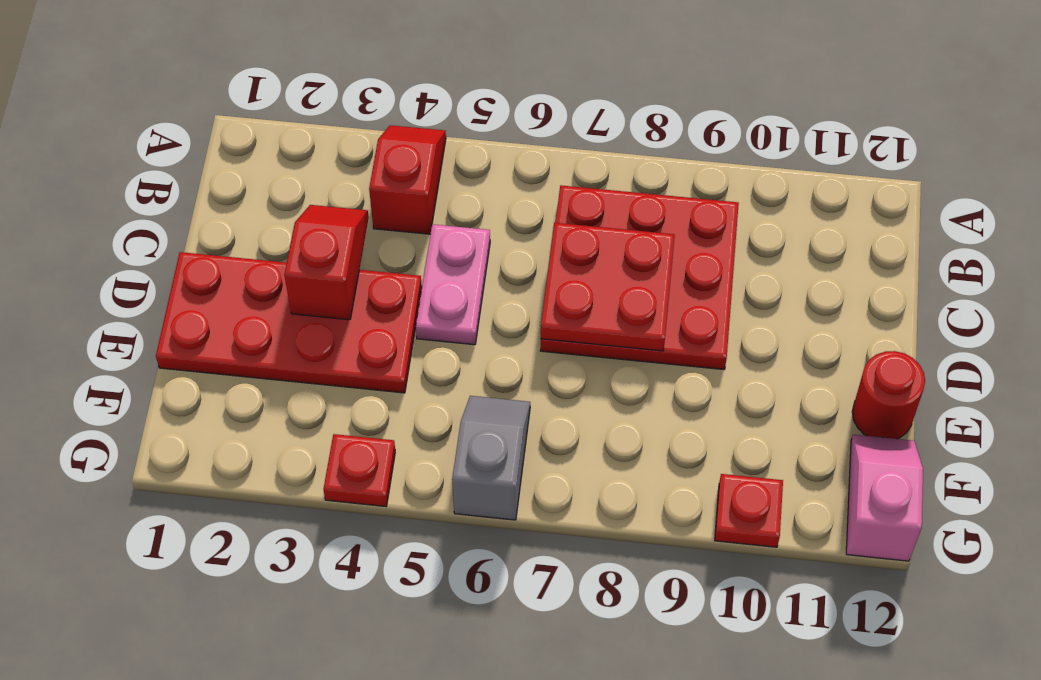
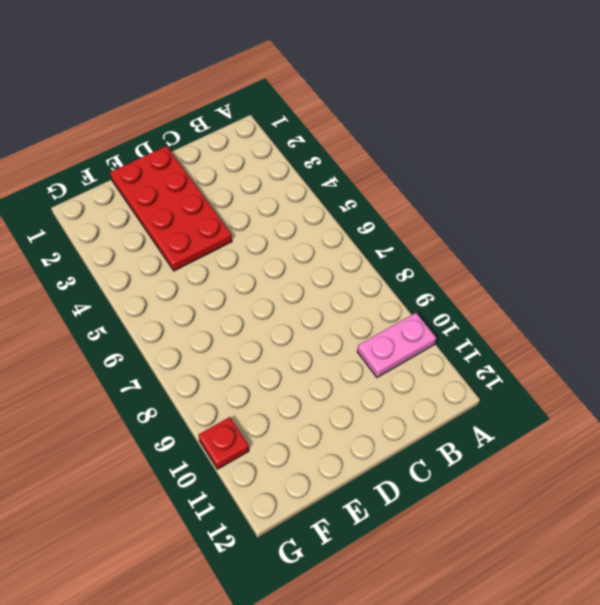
pink 1x2 plate [357,313,436,378] -> pink 1x2 plate moved to [416,224,490,345]
none -> red 1x2 slope [369,125,446,234]
none -> red 3x3 plate [540,185,739,370]

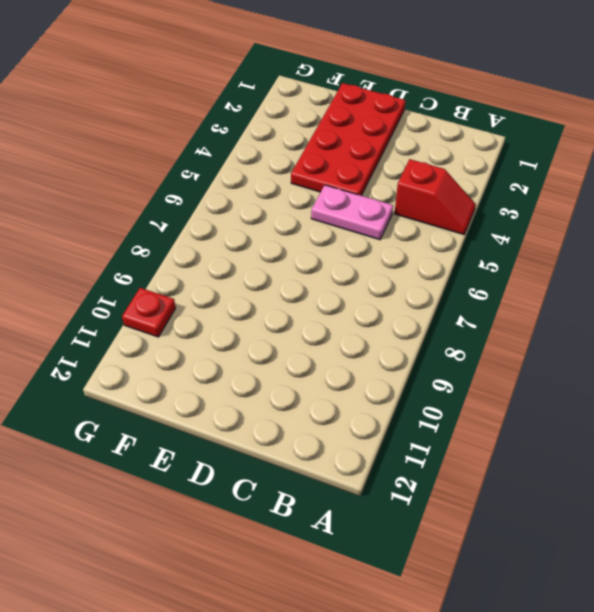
none -> red 3x3 plate [540,185,739,370]
none -> red 1x1 round brick [852,351,925,439]

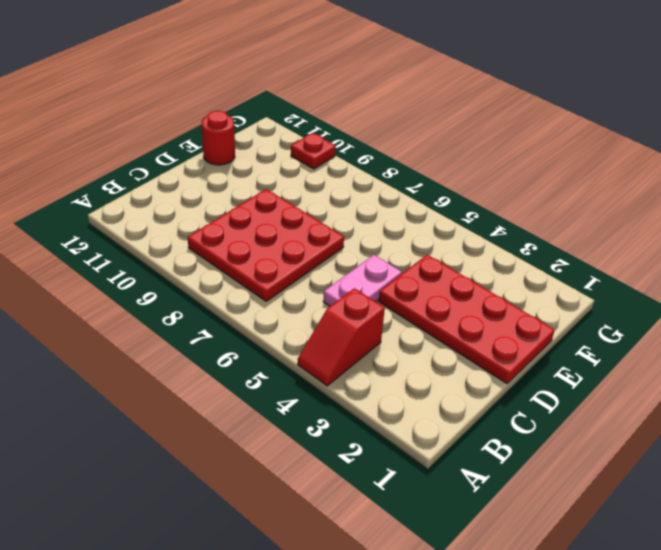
none -> grey 1x2 slope [452,396,530,520]
none -> pink 1x2 slope [846,434,923,561]

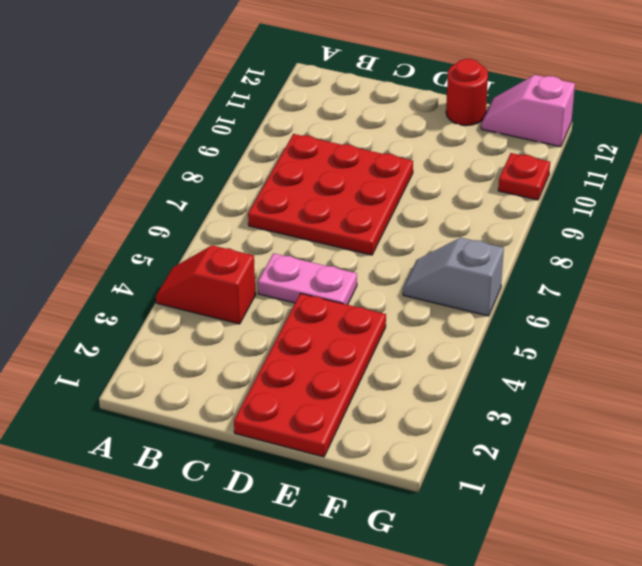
none -> red 1x1 plate [324,434,395,507]
none -> red 1x2 slope [284,205,369,320]

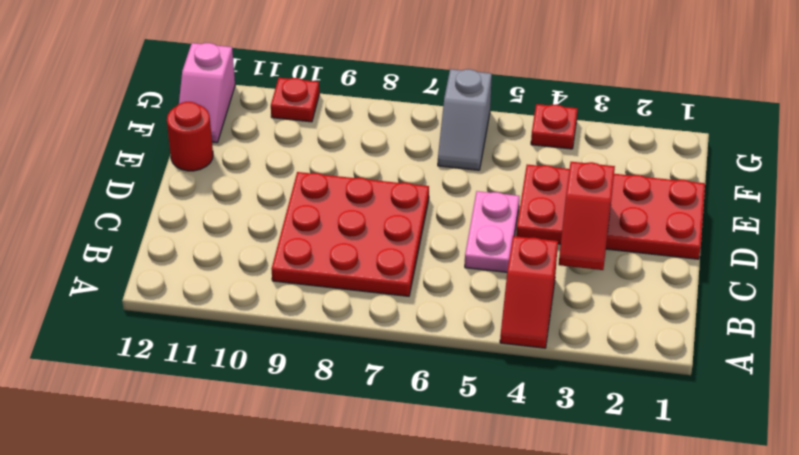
none -> red 2x2 plate [541,223,675,351]

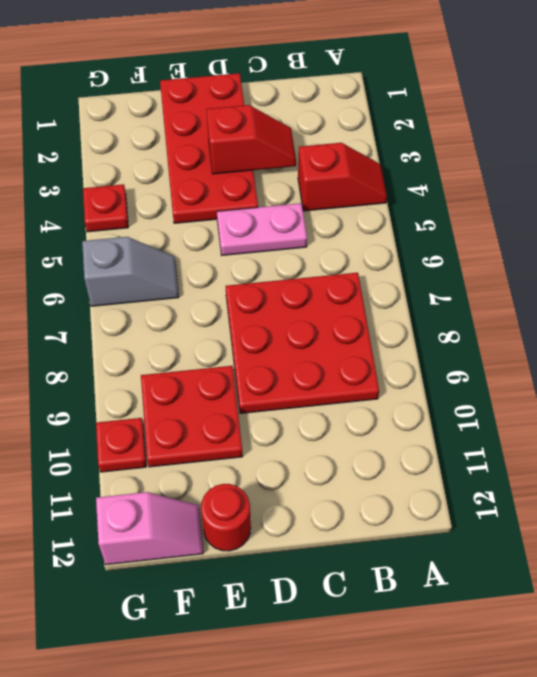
red 2x2 plate [141,366,243,467] -> red 2x2 plate moved to [541,223,675,351]

